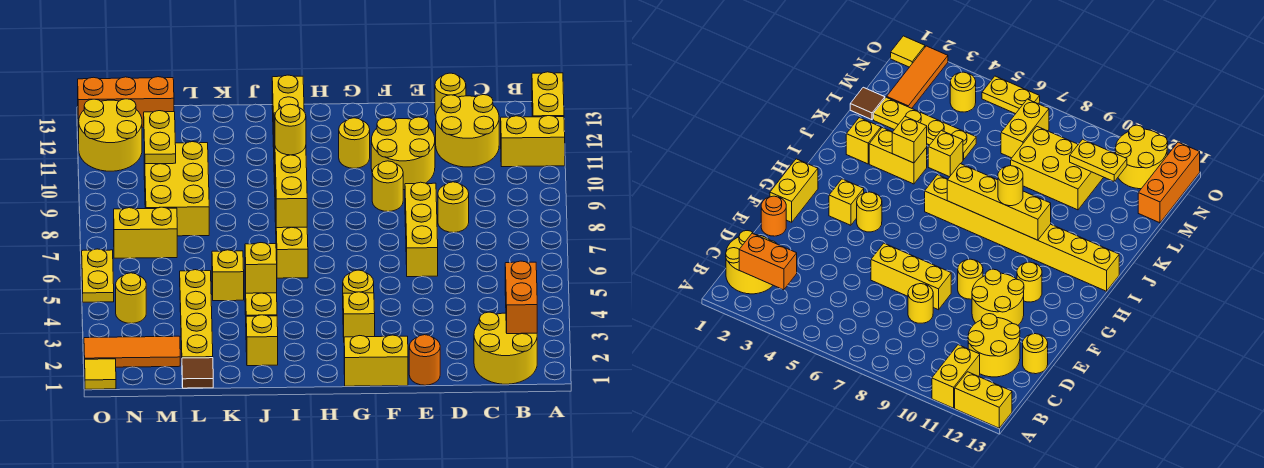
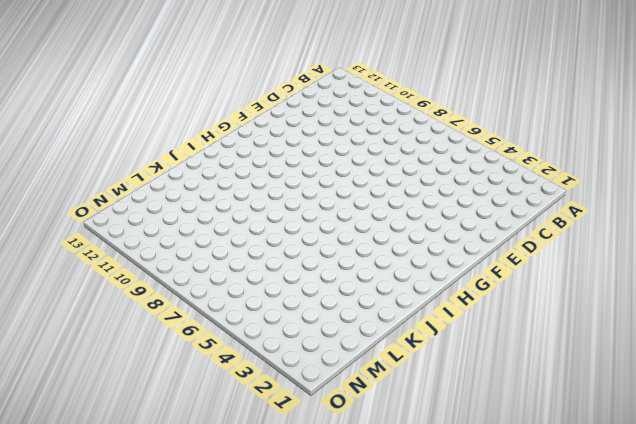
none -> yellow 1x2 brick [501,116,565,167]
none -> yellow 1x2 brick [532,72,564,117]
none -> yellow 2x2 round brick [474,312,537,384]
none -> yellow 2x2 round brick [436,95,499,167]

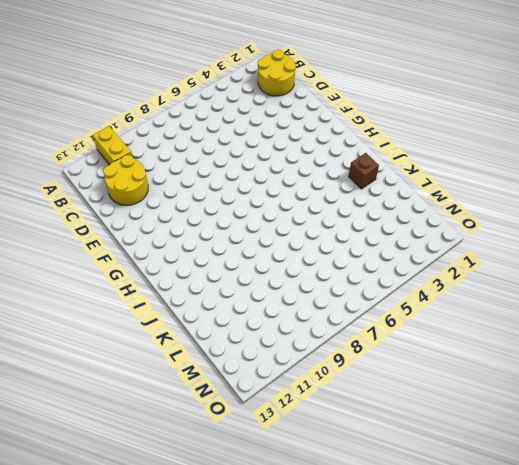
brown 1x1 brick [349,153,379,189] -> yellow 1x1 brick [246,315,278,366]
none -> yellow 1x2 brick [532,72,564,117]
none -> yellow 1x1 round brick [438,182,469,233]
none -> yellow 1x1 round brick [435,73,466,116]
none -> orange 1x1 round brick [409,335,440,385]

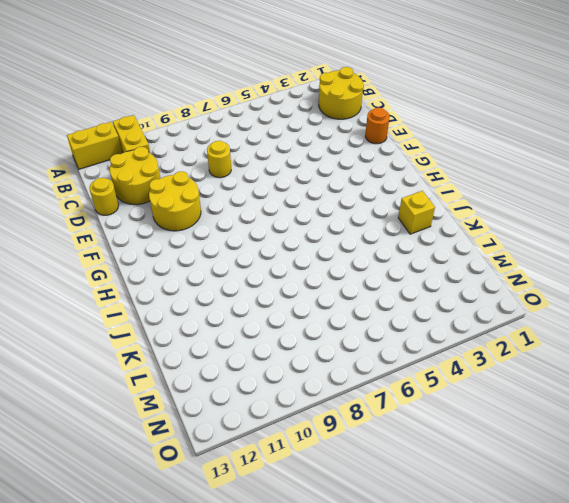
none -> yellow 1x3 brick [405,182,438,277]
none -> yellow 1x2 brick [344,335,408,386]
none -> yellow 1x1 round brick [372,161,403,212]
none -> yellow 1x1 brick [343,292,375,337]

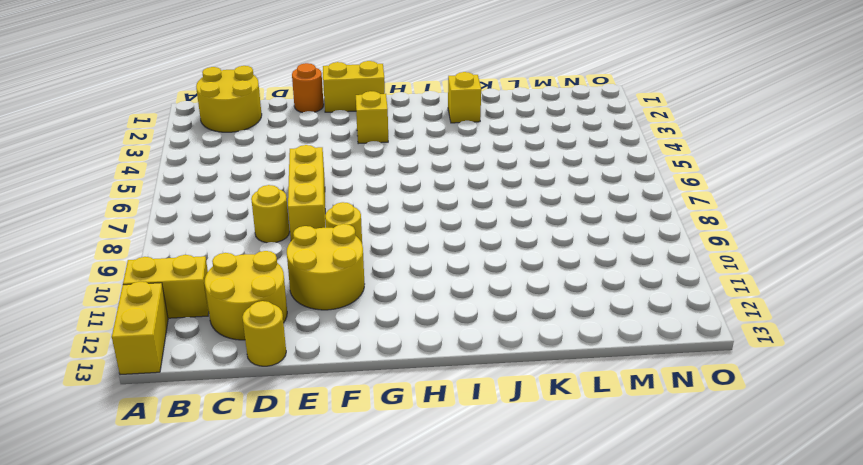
none -> yellow 1x1 round brick [343,270,374,293]
none -> yellow 1x1 round brick [339,118,370,168]
none -> yellow 1x8 brick [272,75,308,278]
none -> yellow 1x2 brick [245,286,277,316]

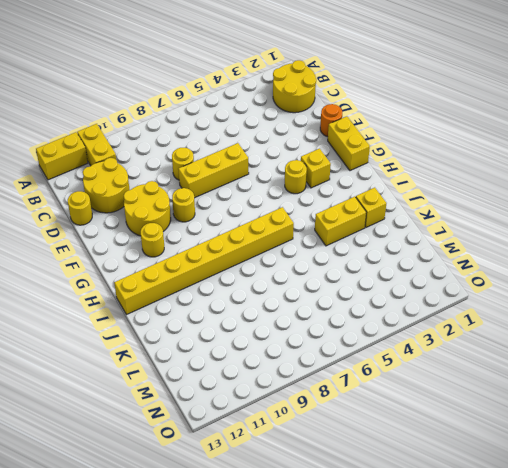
none -> yellow 1x1 brick [212,250,244,301]
none -> brown 1x1 tile [182,358,213,388]
none -> yellow 1x4 plate [180,270,213,358]
none -> yellow 2x3 brick [144,142,209,236]

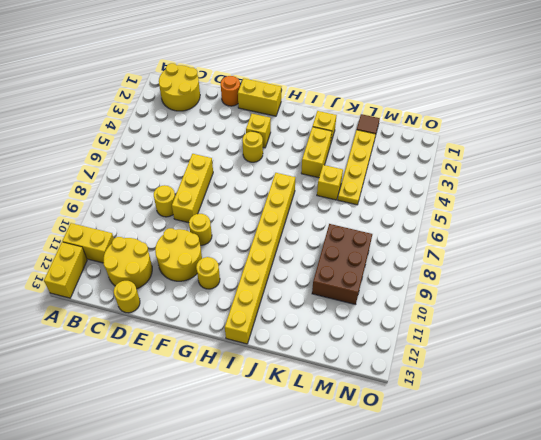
brown 2x3 brick [312,224,372,305] -> yellow 2x3 brick [144,142,209,236]
none -> orange 1x3 tile [84,336,180,367]
none -> yellow 1x2 brick [114,207,177,258]
none -> orange 1x3 brick [78,77,174,128]
none -> yellow 1x1 round brick [116,273,146,324]

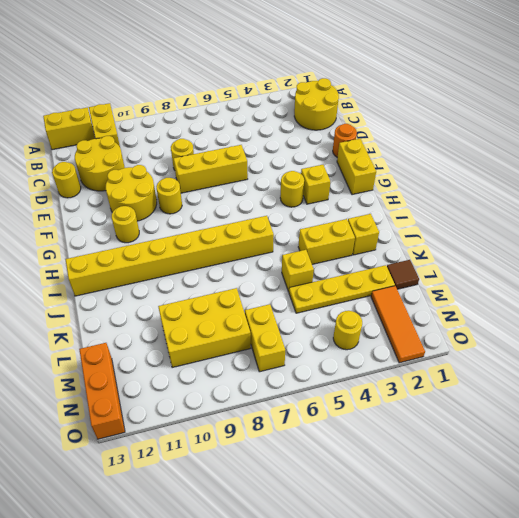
none -> yellow 2x2 round brick [79,99,142,171]
none -> yellow 1x1 tile [85,359,116,389]
none -> yellow 1x2 plate [82,249,114,302]
none -> orange 1x2 brick [505,261,537,334]

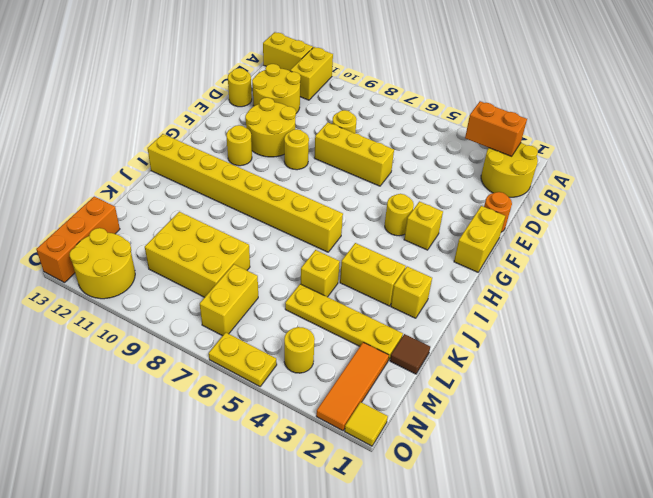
none -> yellow 1x4 brick [274,113,307,228]
none -> yellow 1x1 brick [245,243,277,293]
none -> yellow 1x2 plate [144,111,176,164]
none -> yellow 1x1 round brick [275,104,306,155]

